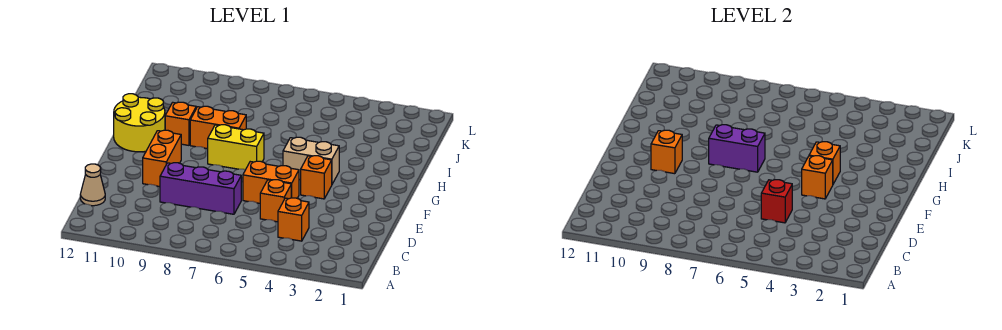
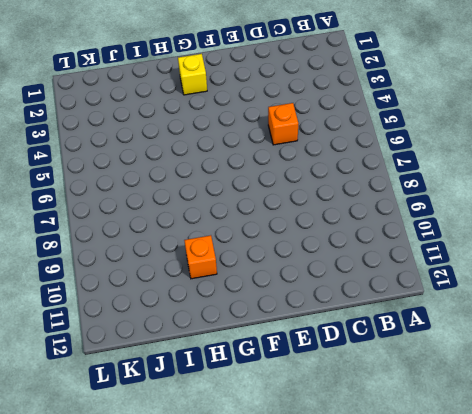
yellow 1x1 brick [178,54,207,95] -> none
none -> orange 1x1 brick [278,198,309,241]
none -> tan 1x1 cone [80,164,105,206]
none -> purple 1x3 brick [160,163,241,214]

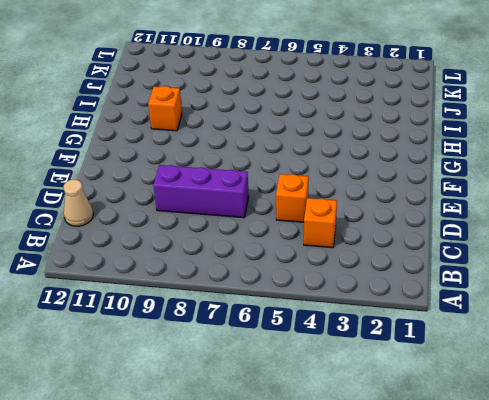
none -> orange 1x2 brick [243,161,299,203]
none -> orange 1x2 brick [143,130,181,187]
none -> orange 1x1 brick [301,156,332,199]

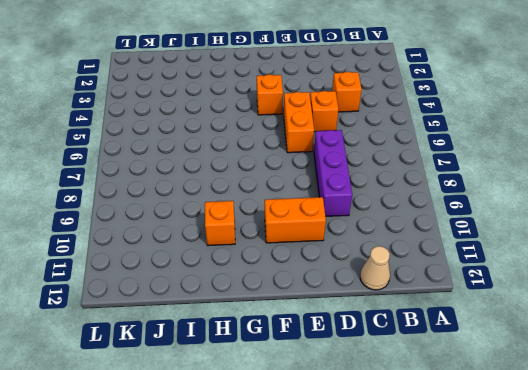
none -> tan 1x2 brick [283,137,339,184]
none -> yellow 1x2 brick [208,125,264,170]
none -> yellow 2x2 round brick [114,94,165,152]

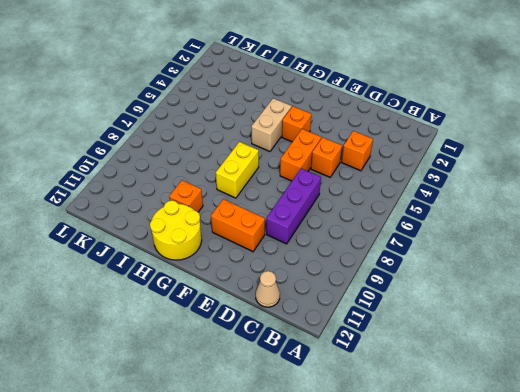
none -> orange 1x2 brick [190,106,246,149]
none -> red 1x1 brick [761,180,792,223]
none -> orange 1x1 brick [802,156,833,199]

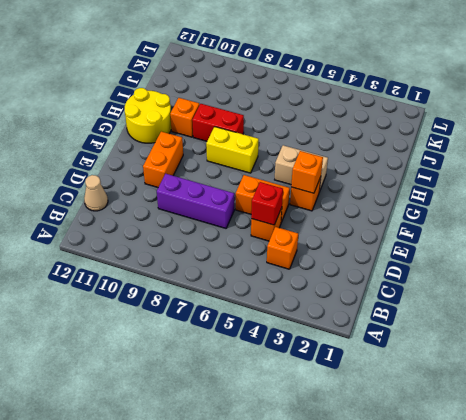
red 1x2 brick [192,104,244,141] -> orange 1x2 brick [190,106,246,149]
none -> orange 1x1 brick [651,130,682,174]
none -> orange 1x1 brick [809,142,840,184]
none -> purple 1x2 brick [709,125,765,172]

